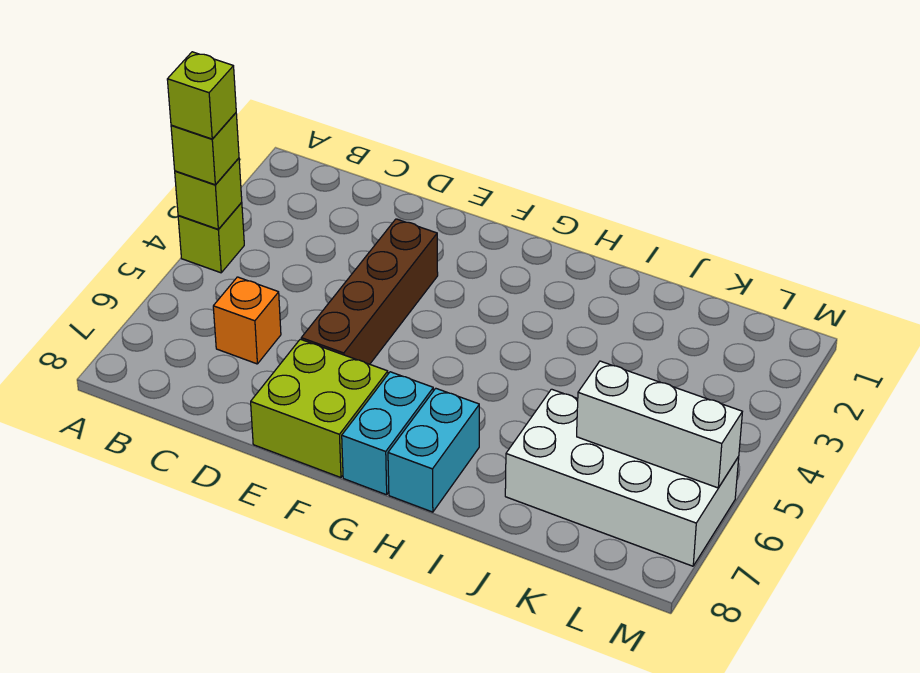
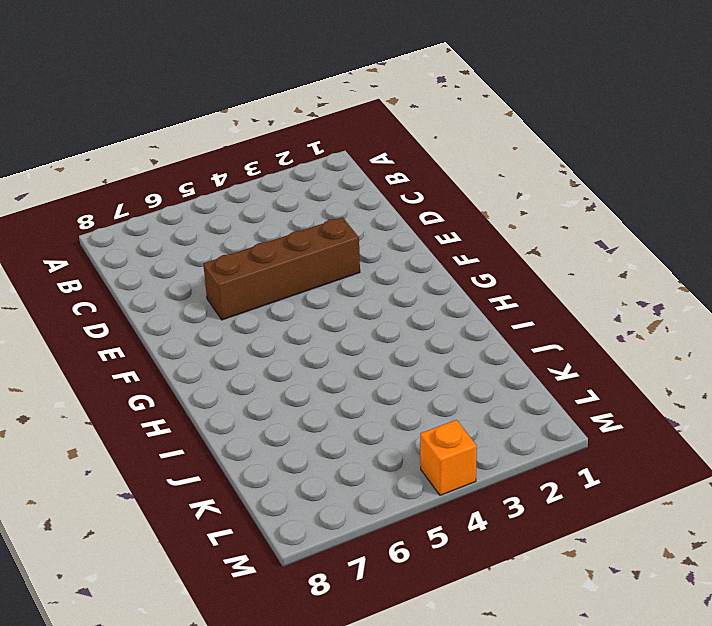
orange 1x1 brick [420,420,477,495] -> orange 1x1 brick moved to [213,277,281,364]
none -> lime 1x1 brick [178,202,244,273]
none -> lime 2x2 brick [251,339,388,478]

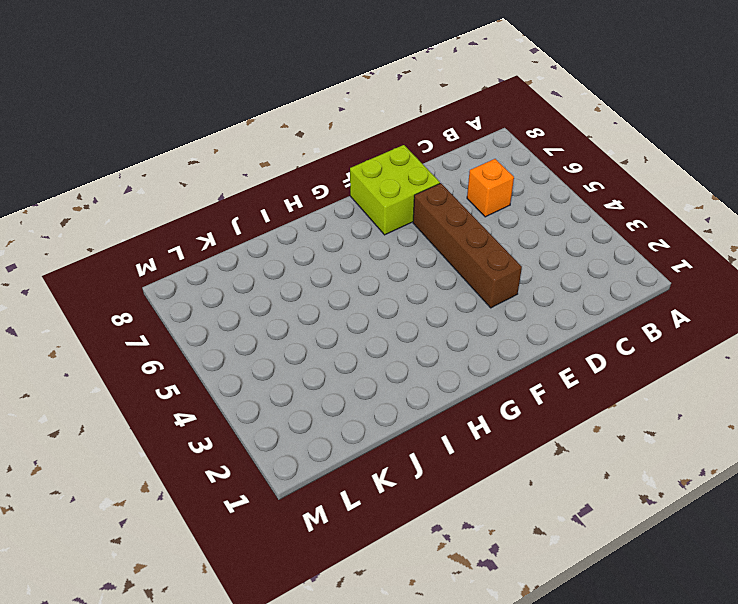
none -> lime 1x1 brick [178,202,244,273]
none -> cyan 1x2 brick [342,372,433,495]

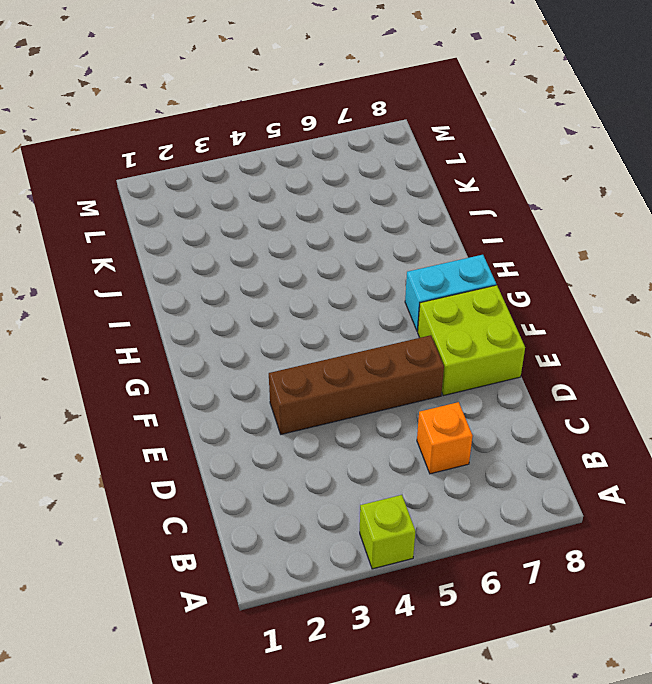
none -> cyan 1x2 brick [388,388,479,512]
none -> white 2x4 brick [505,389,739,566]

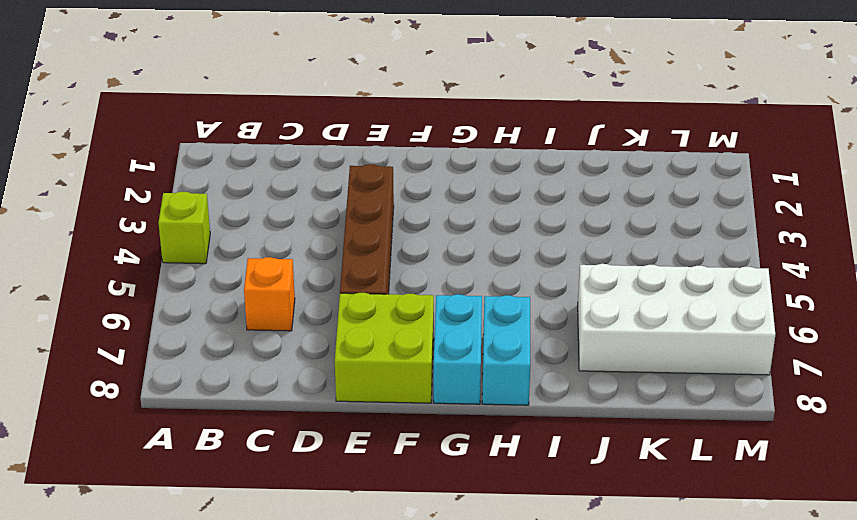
none -> lime 1x1 brick [175,158,242,229]
none -> white 1x3 brick [577,361,742,488]

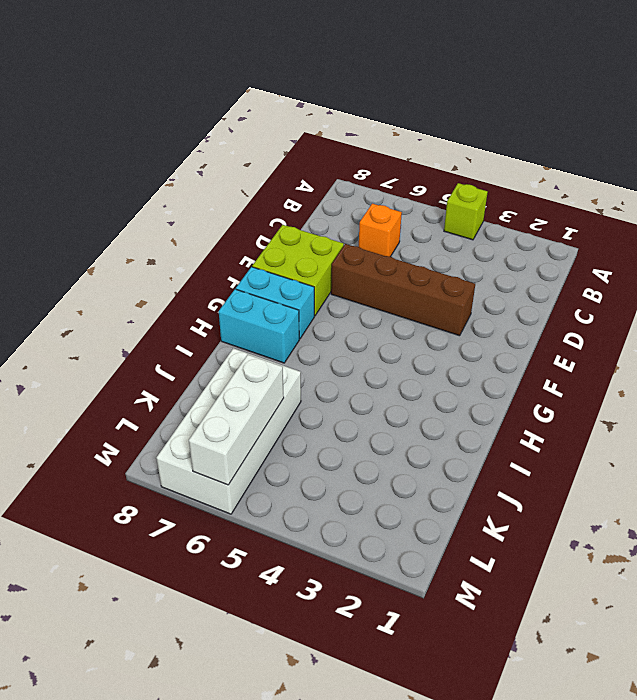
none -> lime 1x1 brick [175,158,242,229]
none -> lime 1x1 brick [171,113,239,185]

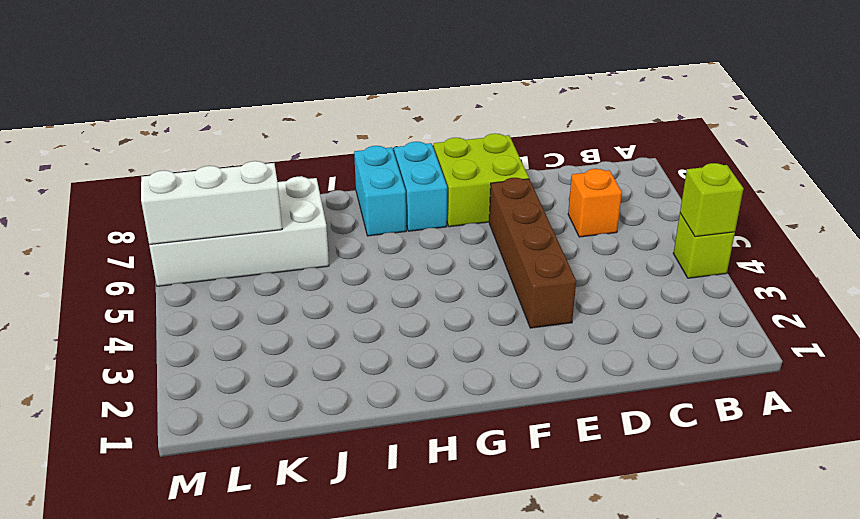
none -> lime 1x1 brick [171,113,239,185]
none -> lime 1x1 brick [167,52,236,139]

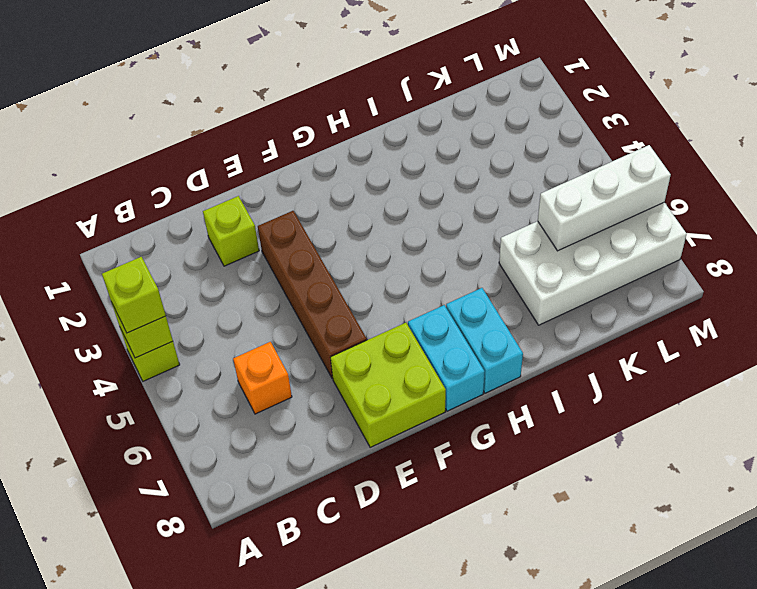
lime 1x1 brick [203,196,259,266] -> lime 1x1 brick moved to [167,52,236,139]

